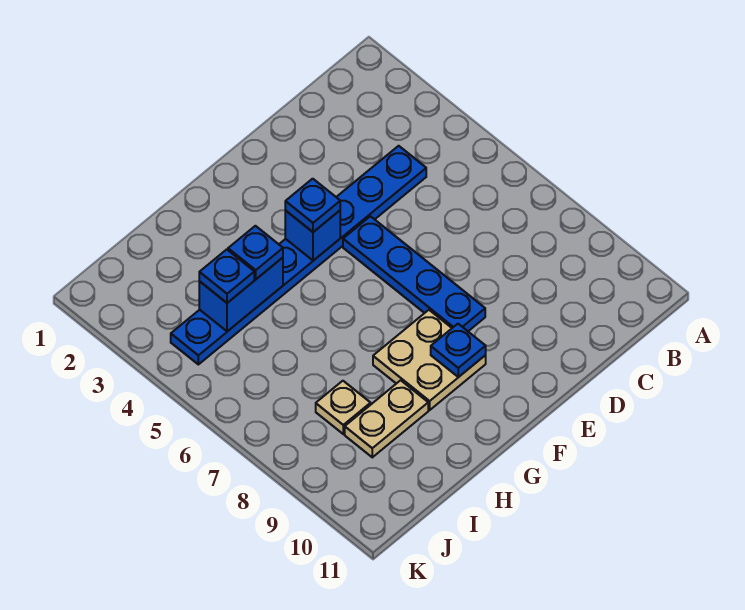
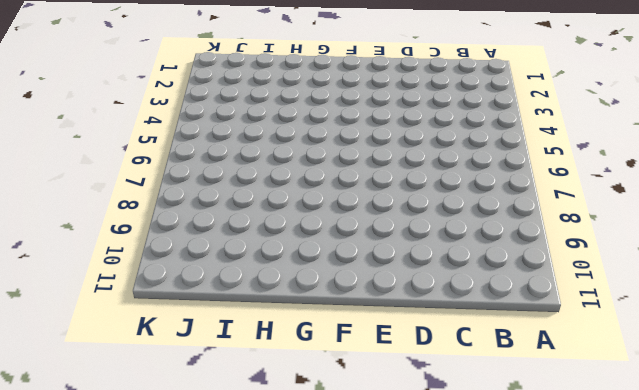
none -> blue 1x8 plate [171,146,426,364]
none -> blue 1x4 plate [343,216,485,331]

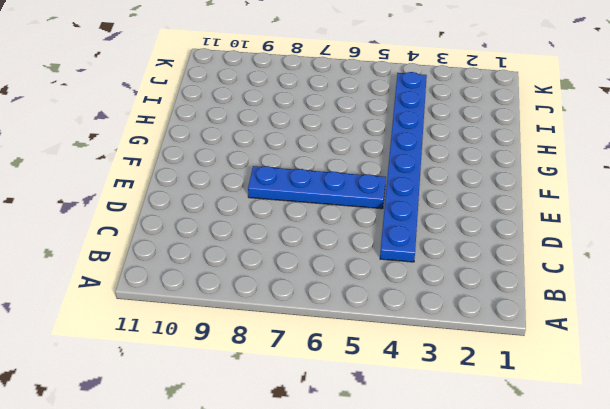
none -> tan 2x2 plate [373,310,486,410]
none -> tan 1x2 plate [345,380,428,457]

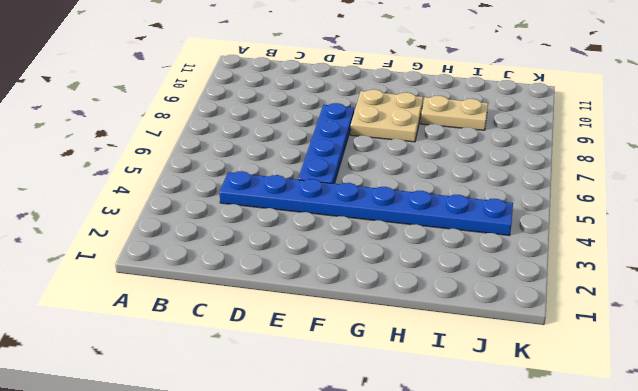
none -> tan 1x1 plate [316,381,371,434]
none -> blue 1x1 brick [285,210,340,261]

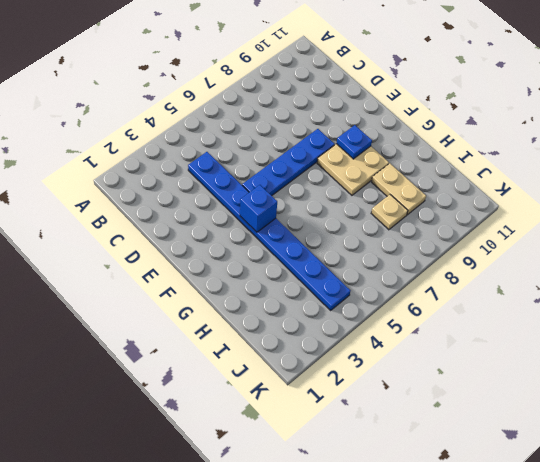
none -> blue 1x2 brick [199,258,283,331]
none -> blue 1x1 plate [285,179,340,232]

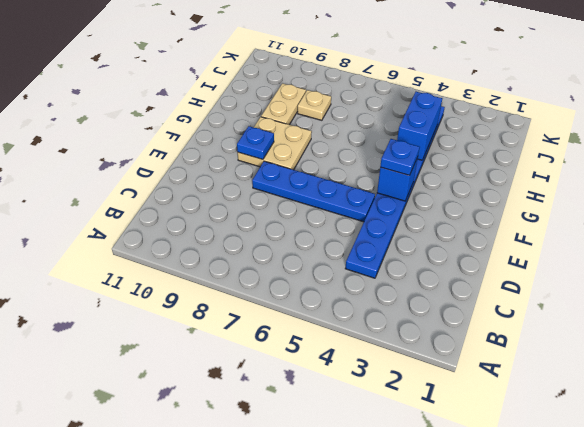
none -> blue 1x1 plate [228,226,283,279]
none -> blue 1x1 plate [199,249,254,303]

